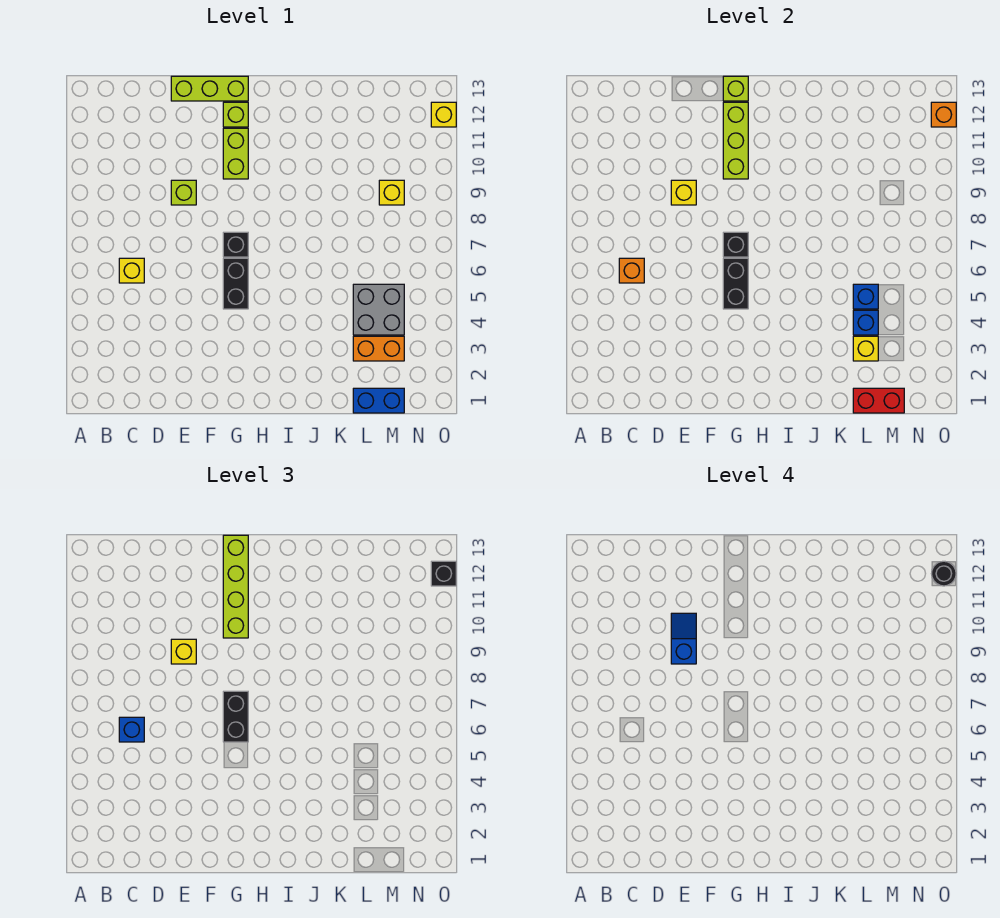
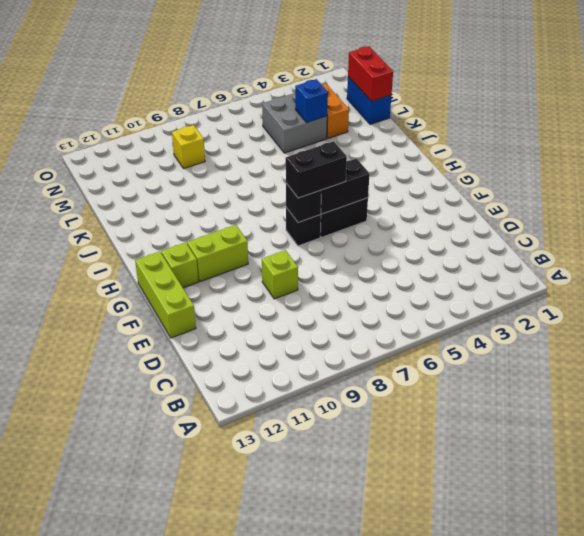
none -> yellow 1x1 brick [119,258,144,283]
none -> yellow 1x1 brick [431,102,456,127]
none -> orange 1x1 brick [619,258,644,283]
none -> yellow 1x1 brick [671,180,696,205]

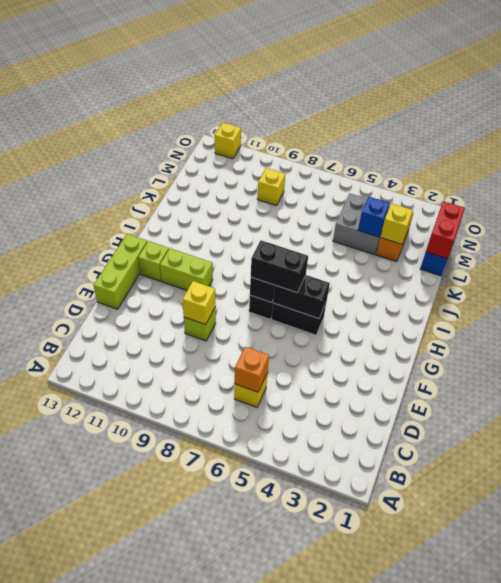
none -> lime 1x3 brick [723,102,748,179]
none -> lime 1x1 brick [723,76,748,101]
none -> blue 1x1 brick [853,284,878,309]
none -> orange 1x1 brick [931,102,956,127]

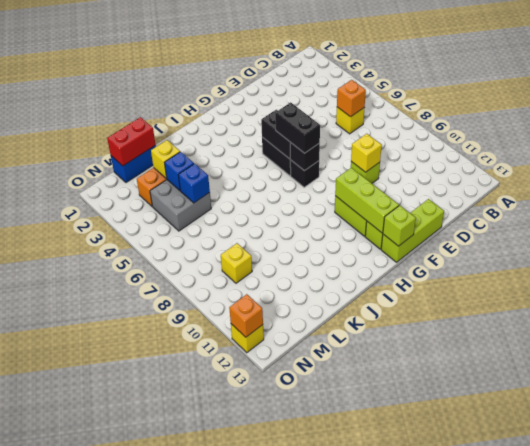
none -> blue 1x1 brick [119,717,144,742]
none -> yellow 1x1 brick [171,639,196,664]
none -> lime 1x4 brick [223,535,248,638]
none -> black 1x1 brick [431,561,456,586]

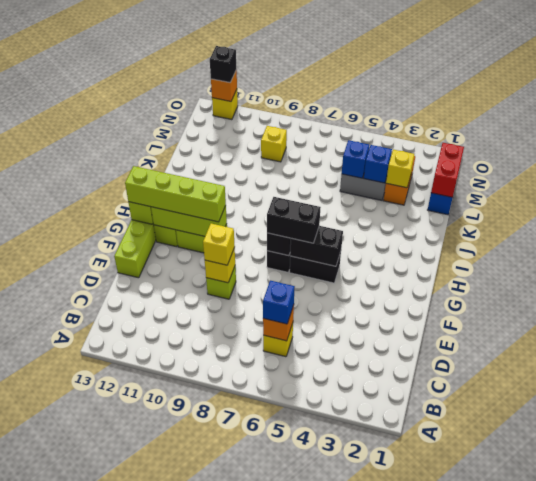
none -> blue 1x2 slope [671,613,696,664]
none -> black 1x1 round brick [931,561,956,586]

